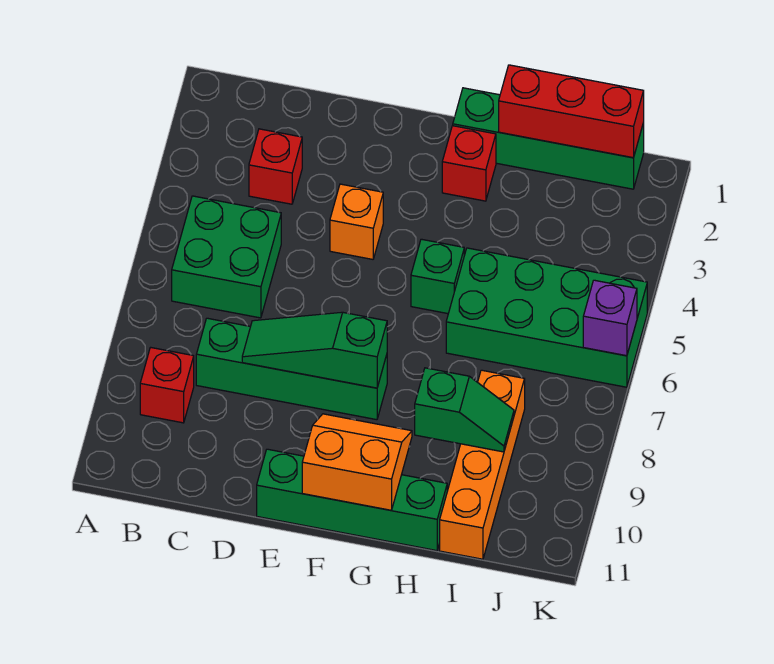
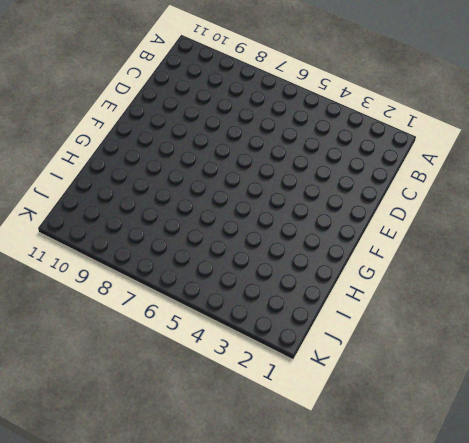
none -> green 2x2 brick [172,196,281,318]
none -> red 1x1 brick [140,347,194,423]
none -> red 1x1 brick [249,129,302,204]

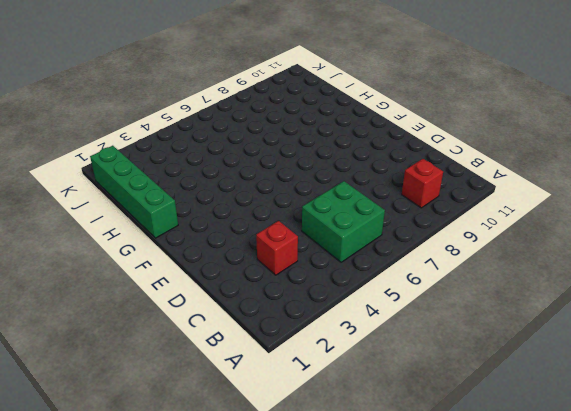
none -> green 1x4 brick [196,318,387,420]
none -> orange 1x1 brick [330,184,383,259]
none -> green 1x4 brick [257,449,447,551]

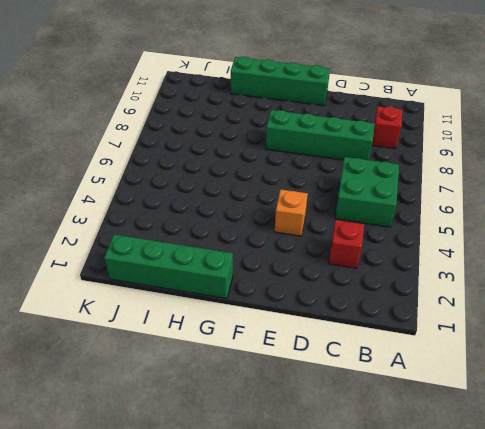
none -> red 1x1 brick [442,126,496,201]
none -> green 1x1 brick [411,239,464,314]
none -> green 2x4 brick [446,248,647,387]

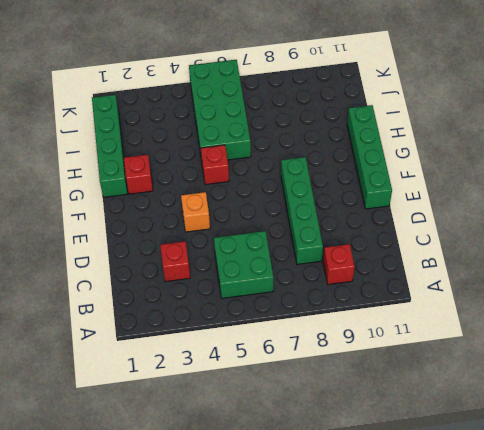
red 1x1 brick [201,145,229,185] -> green 1x1 brick [411,239,464,314]
none -> orange 1x4 brick [440,370,525,559]
none -> green 1x3 slope [242,312,387,388]
none -> orange 2x2 slope [302,414,412,510]

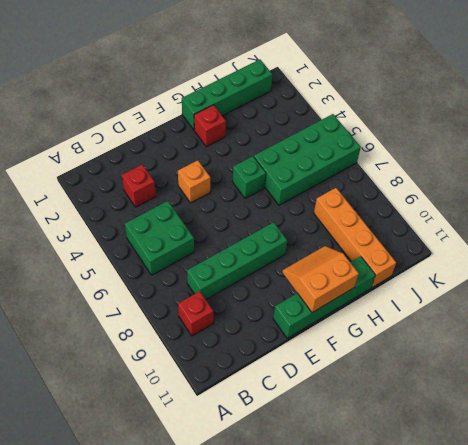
none -> green 1x3 slope [242,312,387,388]
none -> red 1x3 brick [499,65,644,158]
none -> green 1x2 slope [415,368,514,452]

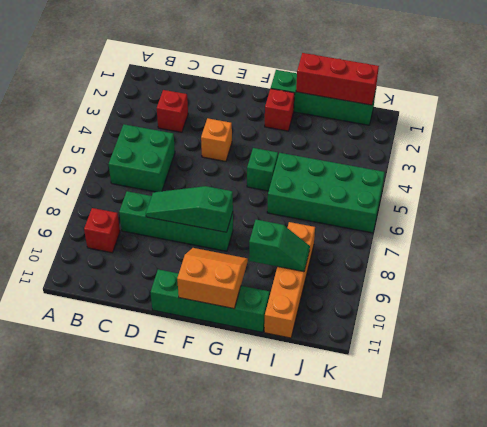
none -> purple 1x1 brick [583,280,637,356]

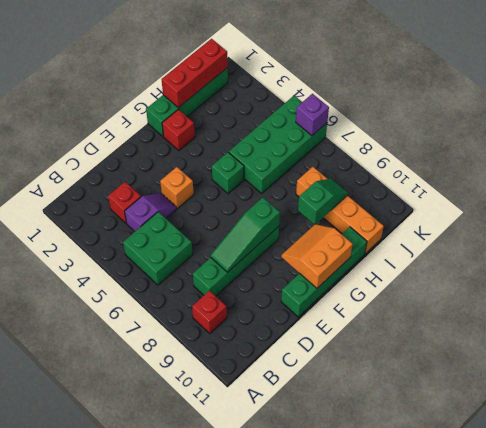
purple 1x2 slope [125,193,177,232] -> none

